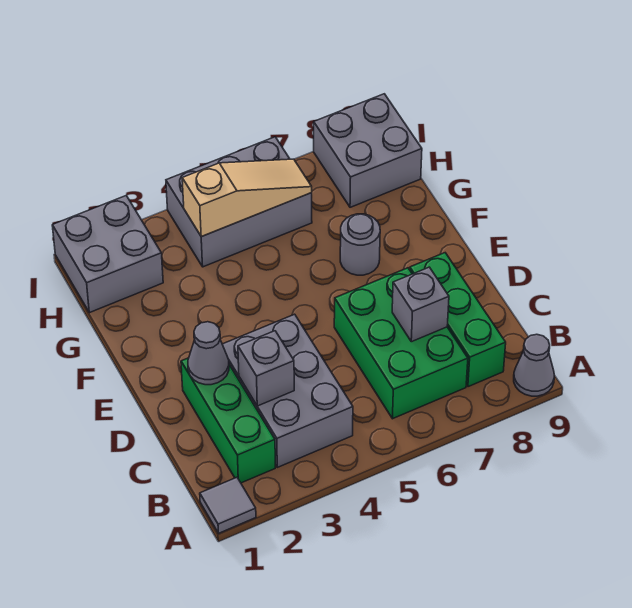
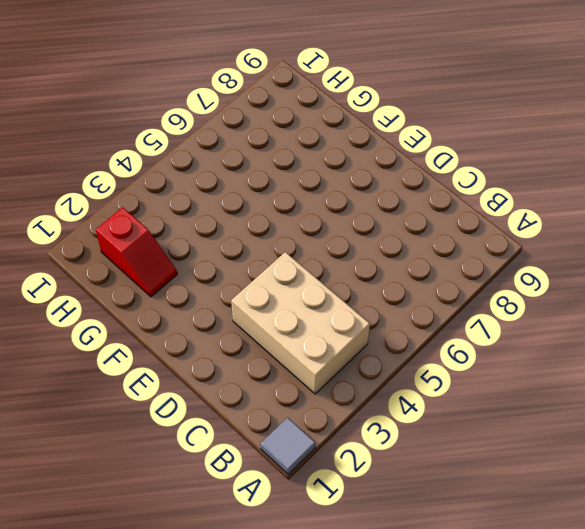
tan 2x3 brick [231,252,370,394] -> grey 2x3 brick [222,314,353,467]
red 1x2 slope [96,207,177,297] -> grey 2x2 brick [52,196,163,313]
none -> grey 1x1 cone [514,334,554,396]
none -> green 1x3 brick [181,358,275,483]
none -> green 2x3 brick [334,268,468,419]

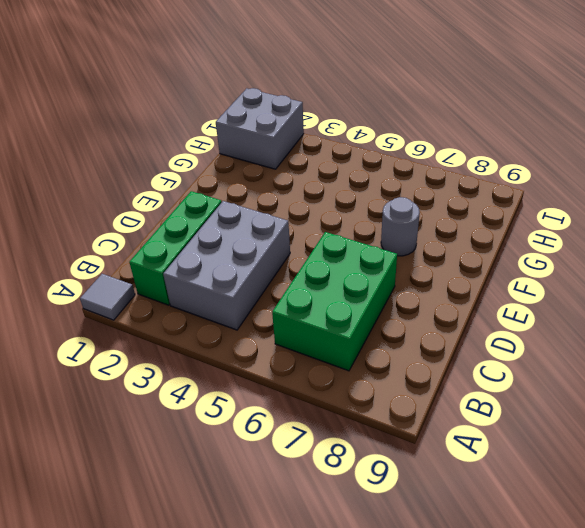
none -> grey 1x1 cone [514,334,554,396]
none -> green 1x3 brick [410,253,506,387]
none -> grey 2x3 brick [166,137,312,267]

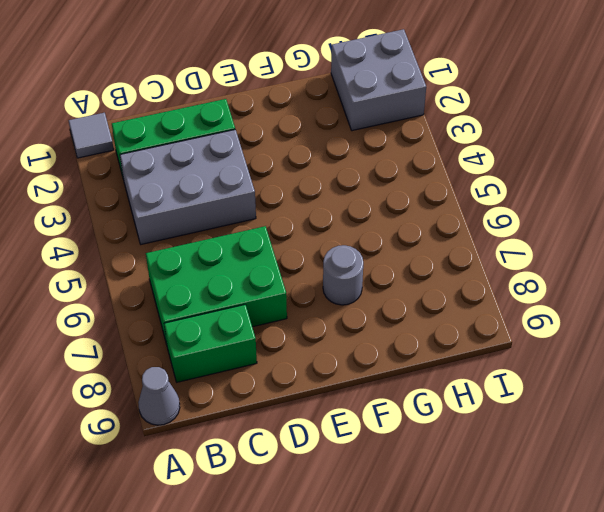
green 1x2 brick [164,305,257,382] -> green 1x3 brick [410,253,506,387]
none -> grey 2x3 brick [166,137,312,267]
none -> grey 2x2 brick [314,94,422,207]
none -> grey 1x1 brick [238,331,294,406]

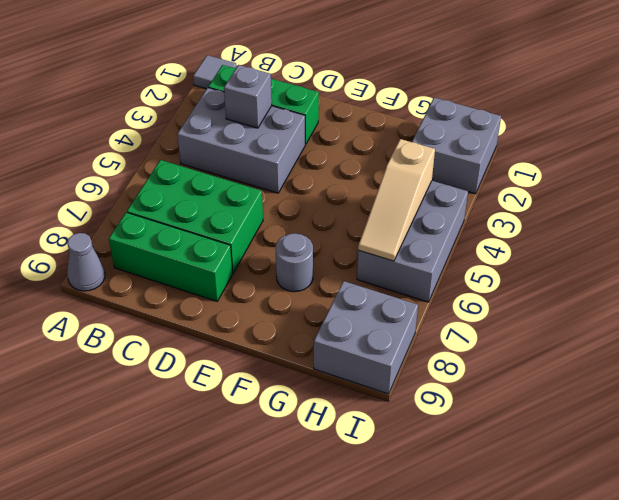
none -> grey 1x1 brick [392,267,449,342]
none -> grey 1x1 cone [188,322,229,385]

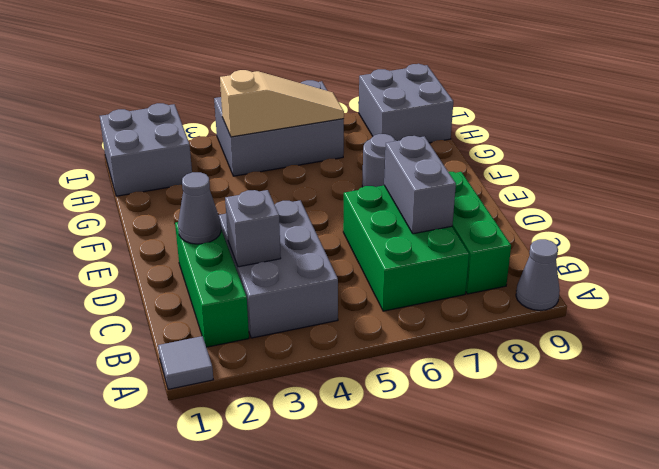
grey 1x2 brick [384,136,456,234] -> grey 1x1 brick [392,267,449,342]

